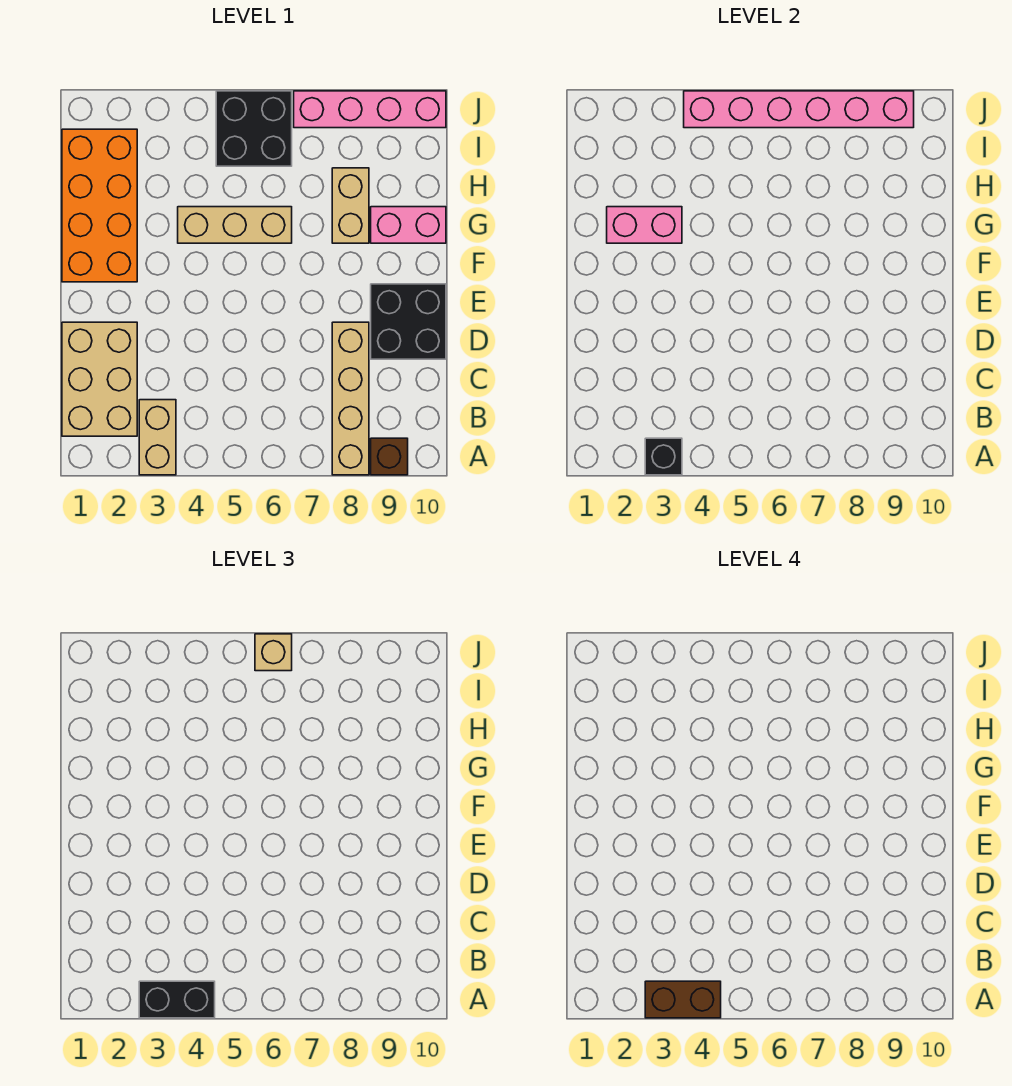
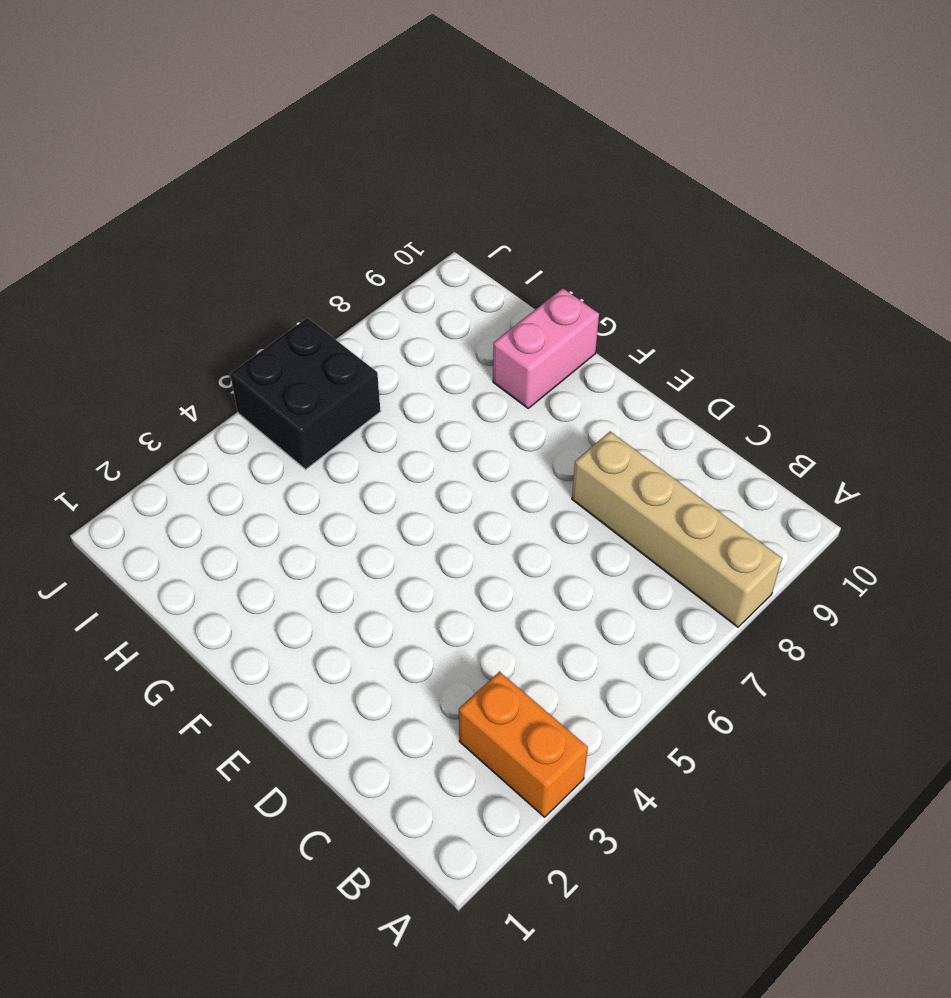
orange 1x2 brick [459,672,588,817] -> tan 1x2 brick [139,400,176,475]
none -> brown 1x1 brick [371,438,408,475]
none -> tan 2x3 brick [62,322,137,436]
none -> black 2x2 brick [371,284,446,359]

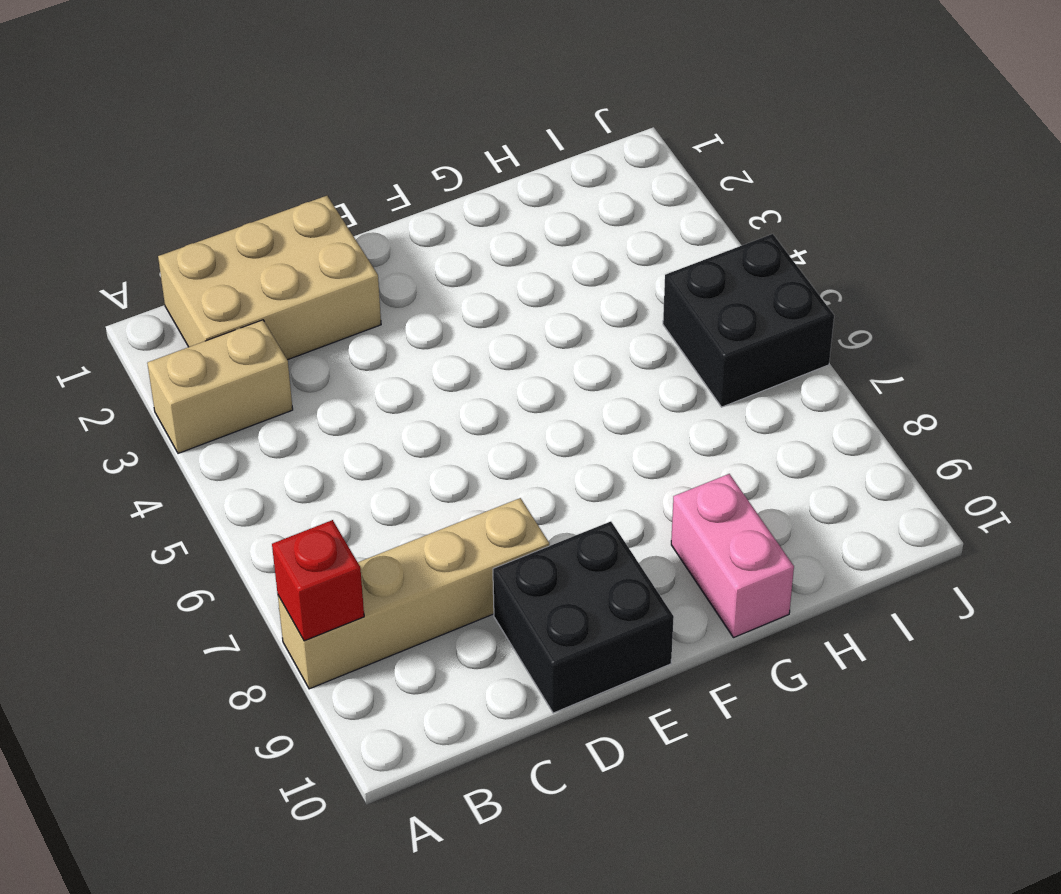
red 1x1 brick [272,520,364,641] -> none
none -> brown 1x1 brick [371,438,408,475]
none -> orange 2x4 brick [62,129,137,282]
none -> tan 1x3 brick [178,207,292,243]

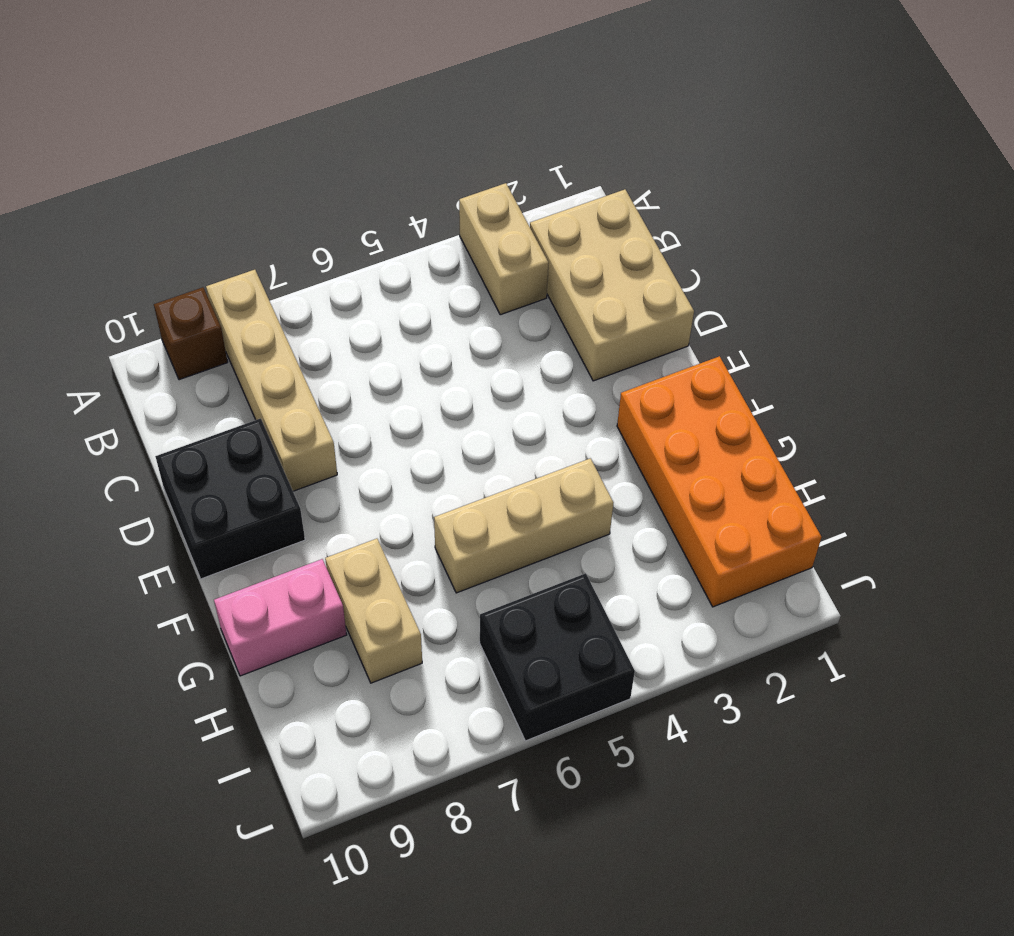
none -> pink 1x4 brick [294,91,446,128]
none -> black 1x1 brick [645,438,682,475]
none -> pink 1x2 brick [607,207,682,243]

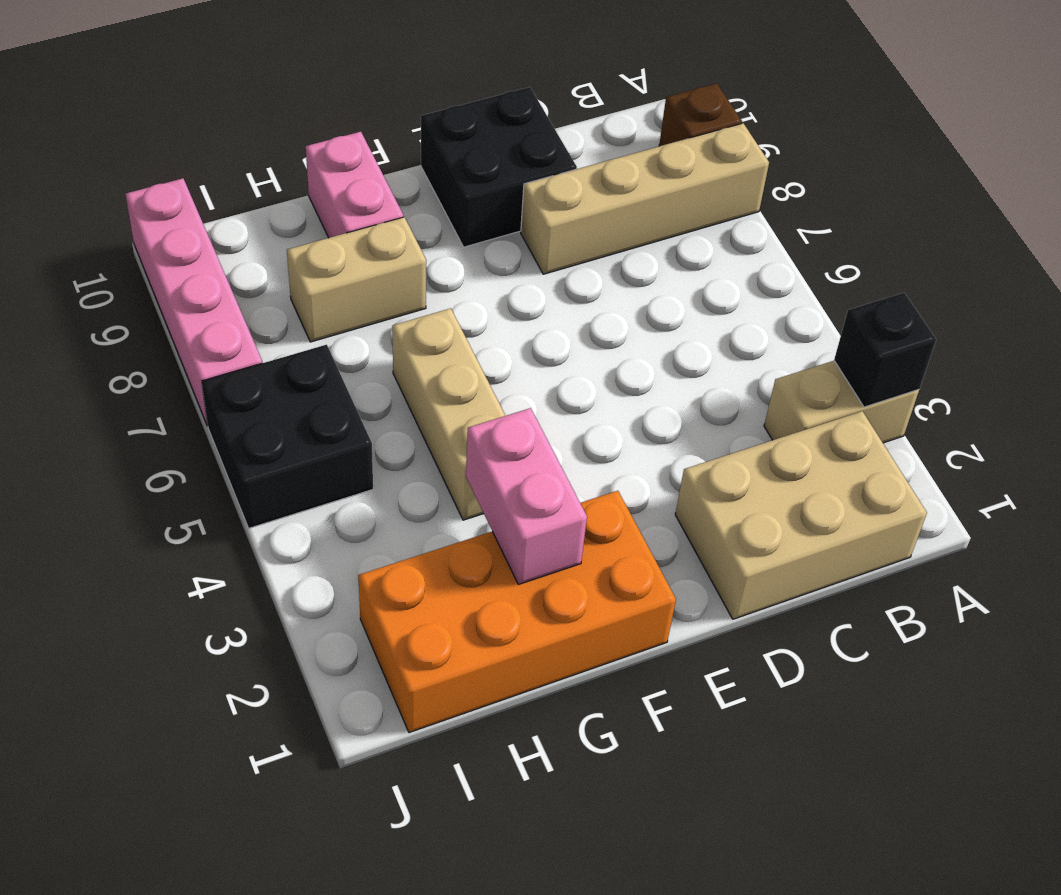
none -> pink 1x6 brick [684,91,914,128]
none -> black 1x2 brick [139,981,215,1018]
none -> tan 1x1 brick [255,634,292,671]

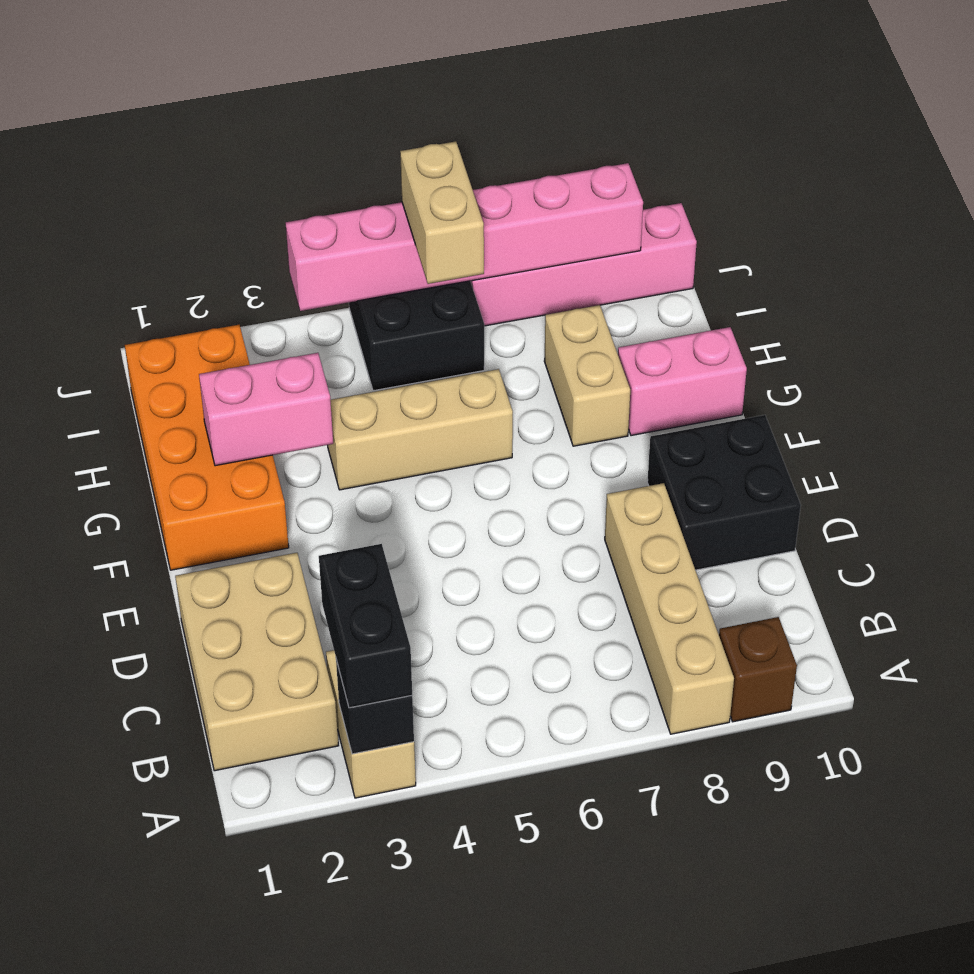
black 1x2 brick [319,544,412,708] -> black 1x2 brick turned to [139,981,215,1018]
tan 1x2 brick [400,141,484,284] -> tan 1x1 brick [255,634,292,671]
none -> brown 1x2 brick [645,981,721,1018]

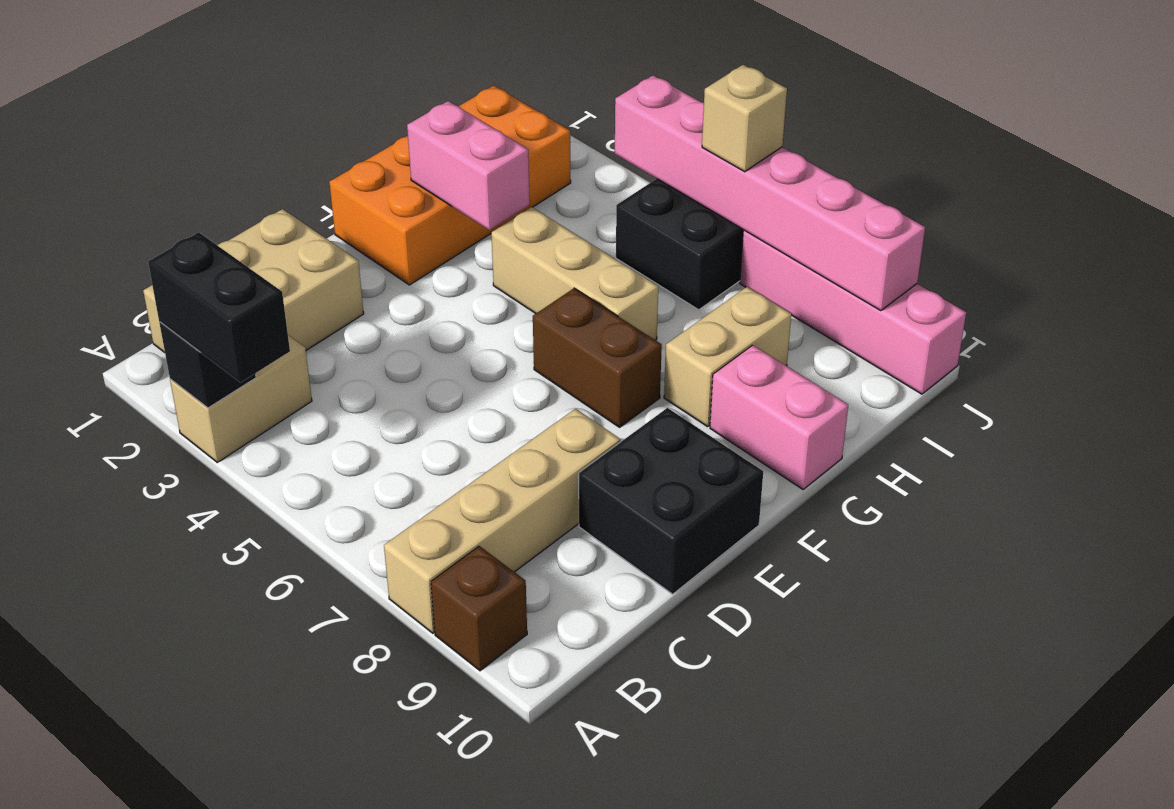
brown 1x2 brick [533,288,662,427] -> brown 1x2 brick moved to [645,981,721,1018]

